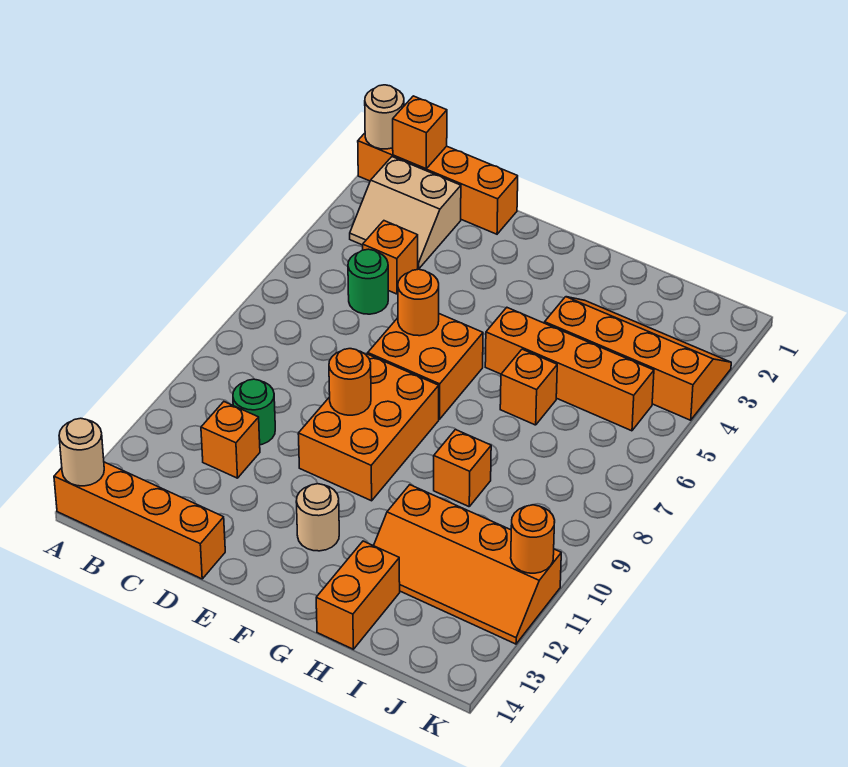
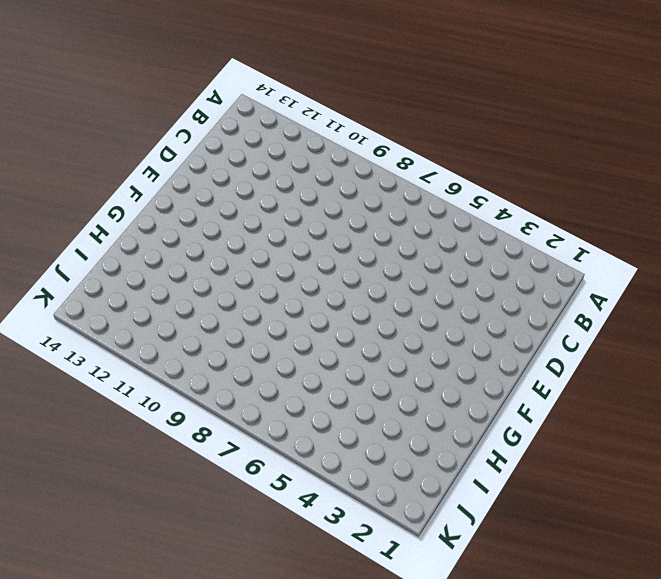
none -> orange 1x4 brick [358,133,518,234]
none -> orange 1x4 brick [54,462,225,579]
none -> tan 2x2 slope [350,157,461,269]

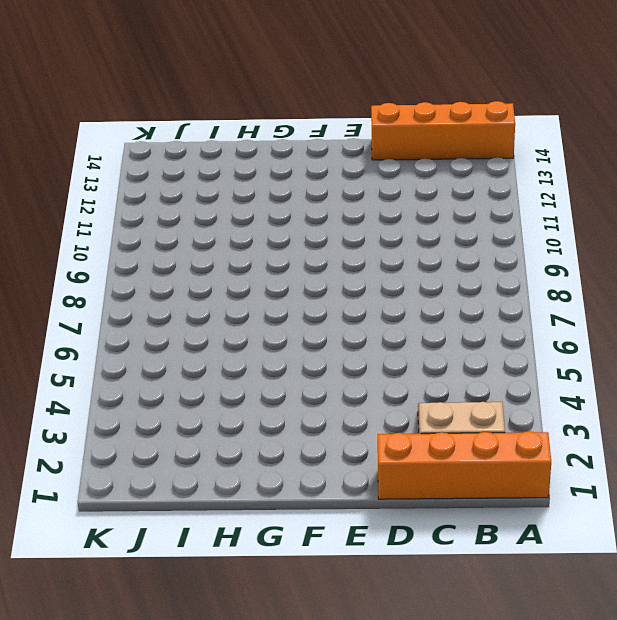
none -> orange 1x1 brick [363,221,418,294]
none -> green 1x1 round brick [348,249,388,314]
none -> green 1x1 round brick [233,379,275,445]

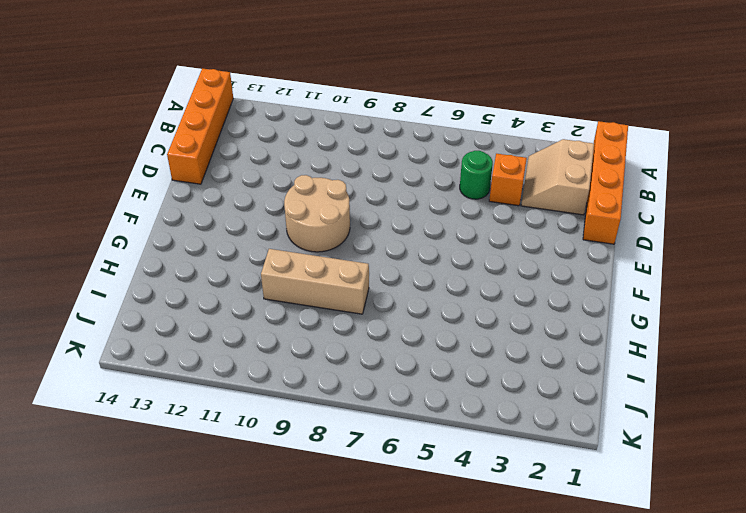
tan 2x2 round brick [284,175,350,252] -> orange 2x3 brick [298,354,439,501]
tan 1x3 brick [261,249,369,314] -> orange 1x1 brick [434,429,491,507]
none -> green 1x1 round brick [233,379,275,445]
none -> orange 1x1 brick [201,402,260,478]
none -> orange 2x2 brick [368,314,483,419]

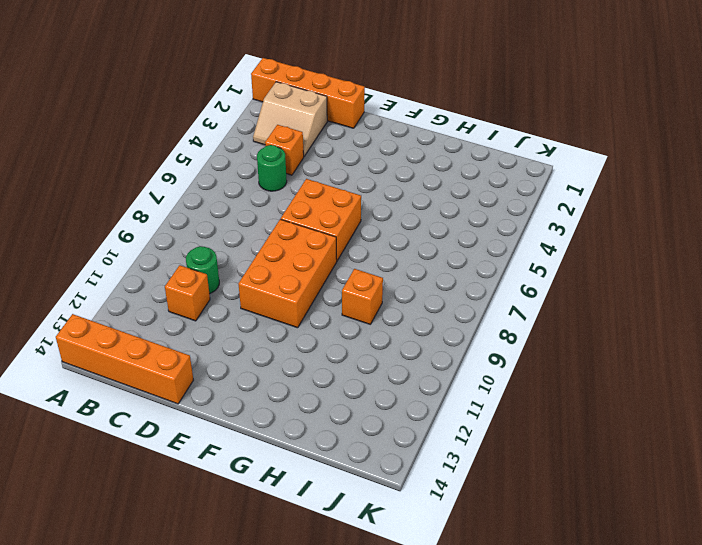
none -> tan 1x1 round brick [296,484,339,551]
none -> orange 1x4 brick [485,308,654,431]
none -> orange 2x4 slope [545,297,731,420]

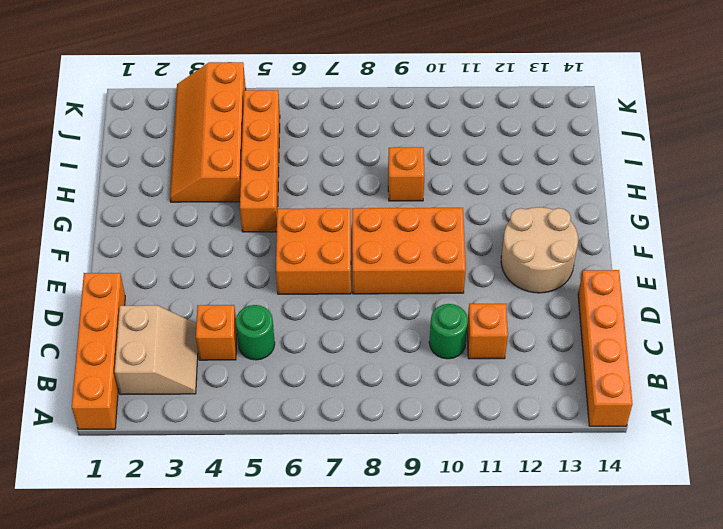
tan 2x2 round brick [501,207,578,293] -> tan 1x1 round brick [296,484,339,551]
none -> orange 1x1 brick [500,349,557,425]
none -> orange 2x4 slope [374,485,561,644]
none -> orange 1x2 brick [316,541,400,649]

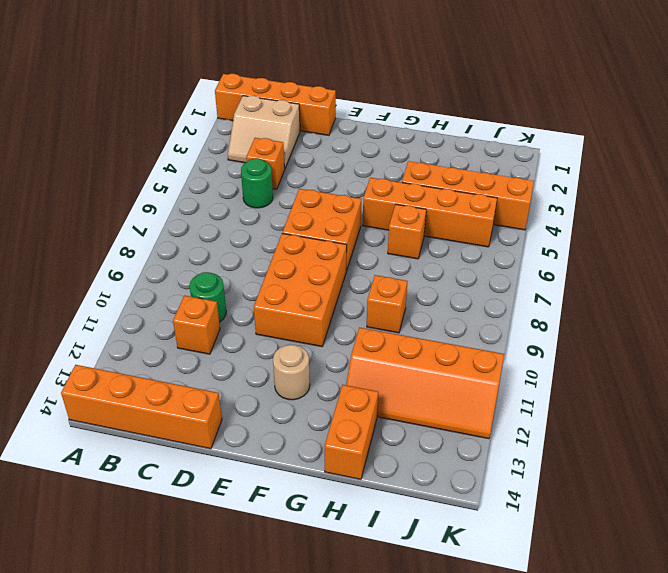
none -> tan 1x1 round brick [365,85,404,149]
none -> tan 1x1 round brick [59,418,104,486]
none -> orange 1x1 brick [393,96,447,169]

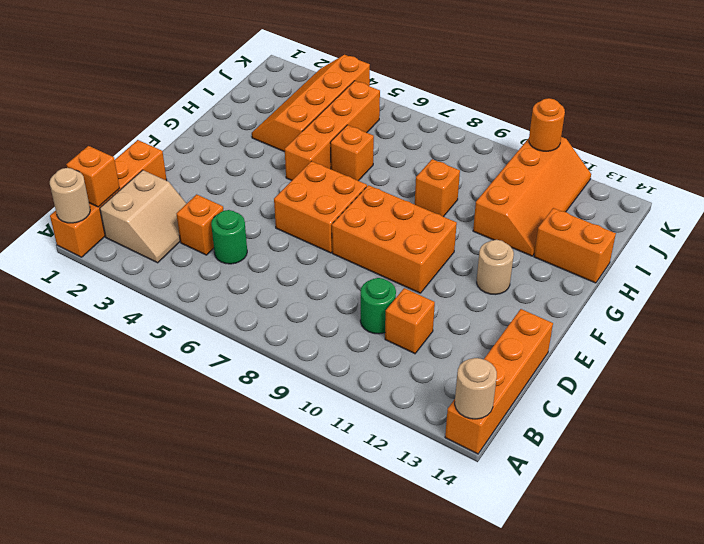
none -> orange 1x1 round brick [398,269,439,336]
none -> orange 1x1 round brick [329,349,371,415]

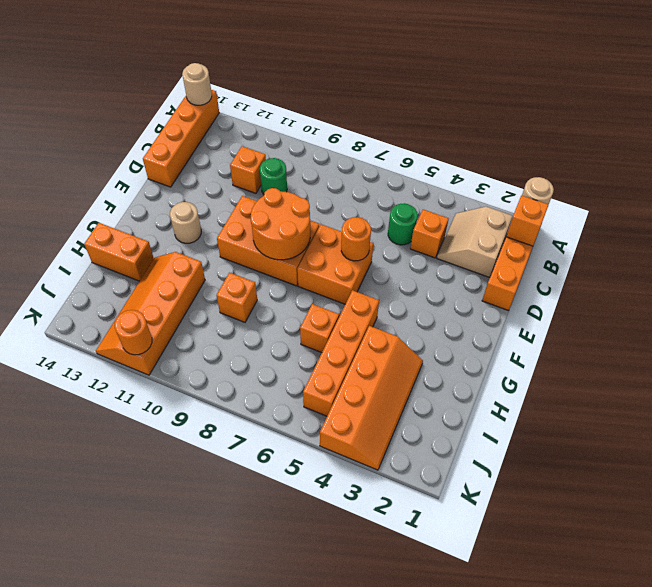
orange 2x2 round brick [251,188,310,260] -> orange 1x1 round brick [329,349,371,415]

